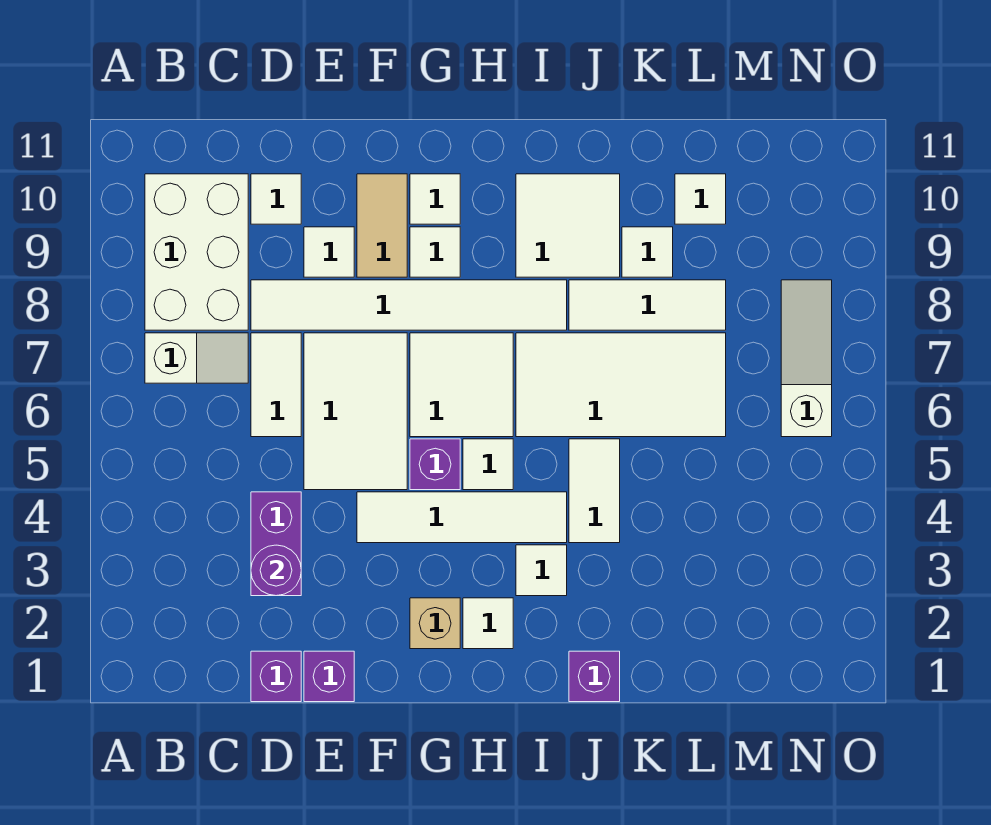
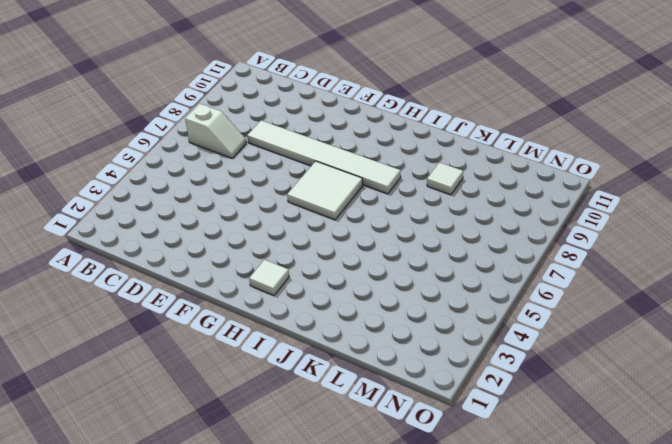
none -> white 2x3 brick [145,174,248,330]
none -> purple 1x1 brick [251,651,301,702]
none -> purple 1x2 brick [251,492,301,596]

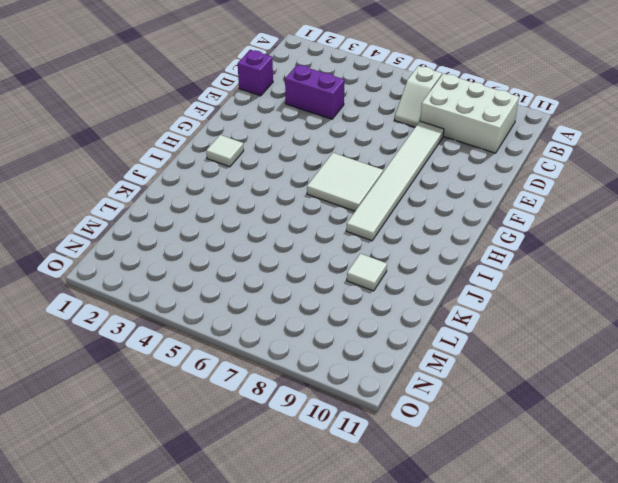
none -> white 1x2 tile [251,333,301,437]
none -> white 1x1 tile [251,174,301,224]
none -> purple 1x1 brick [304,651,354,702]

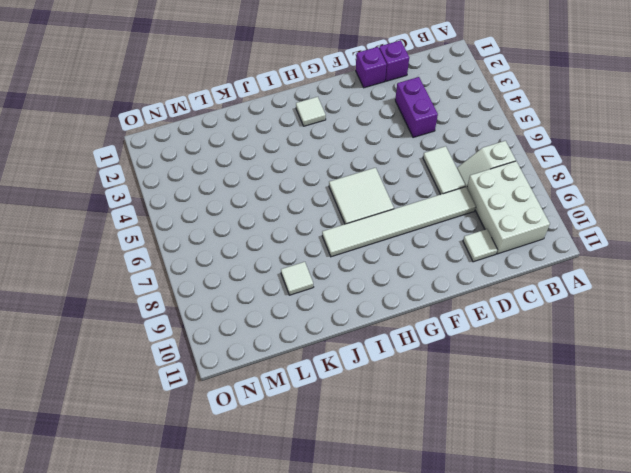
none -> white 2x3 tile [304,333,407,490]
none -> white 1x1 tile [304,227,354,277]
none -> white 1x4 tile [357,492,567,543]

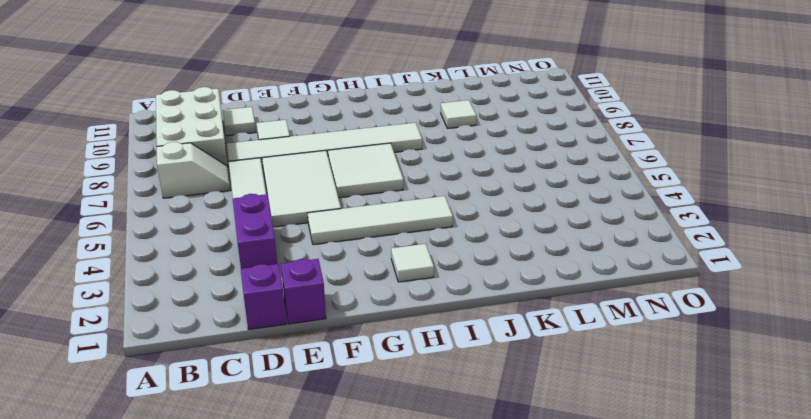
none -> tan 1x2 tile [357,174,407,277]
none -> tan 1x1 brick [410,598,460,649]
none -> purple 1x1 brick [410,439,460,490]

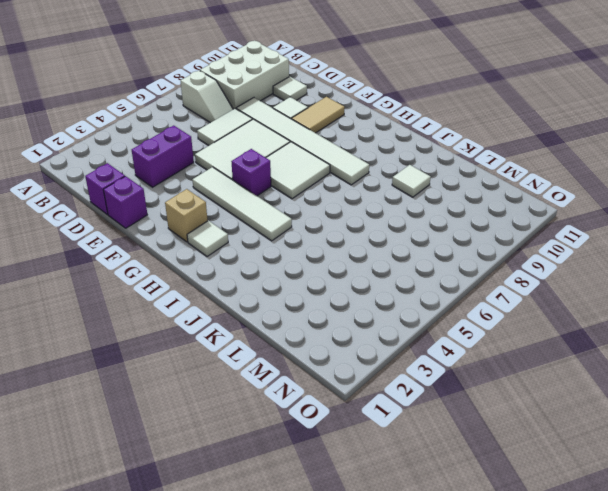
none -> white 1x1 tile [410,227,460,277]
none -> white 1x1 tile [410,174,460,224]
none -> white 1x1 tile [463,439,513,490]

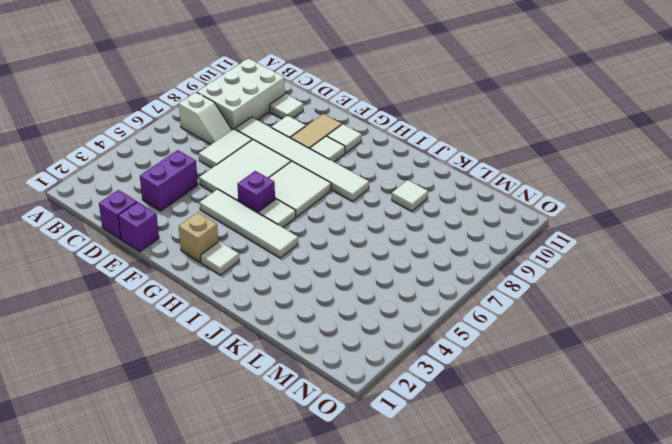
none -> white 1x1 tile [516,545,567,596]
none -> white 2x4 tile [516,333,726,437]
none -> white 2x2 tile [516,174,620,277]

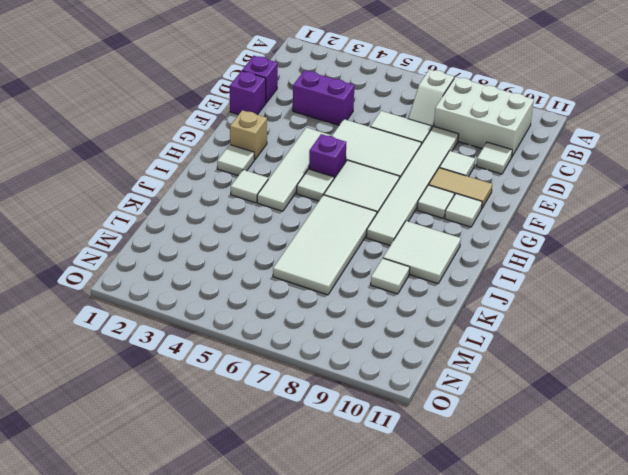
none -> purple 1x1 brick [569,651,620,702]
none -> white 1x2 tile [569,439,620,543]
none -> white 1x3 tile [569,280,726,330]

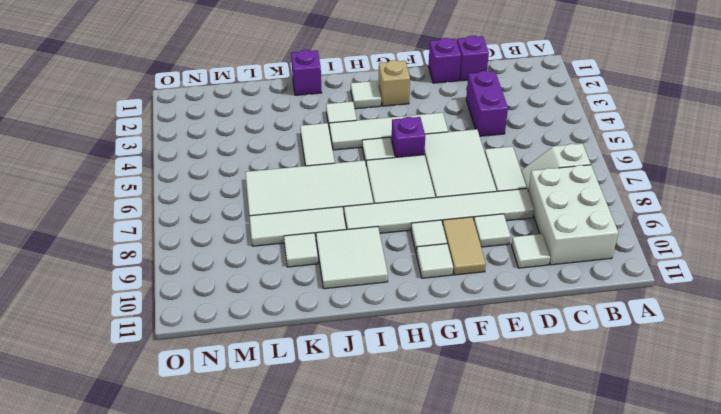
none -> white 1x1 tile [675,174,726,224]
none -> white 1x3 slope [781,280,832,437]
none -> purple 1x1 round brick [251,545,301,596]

